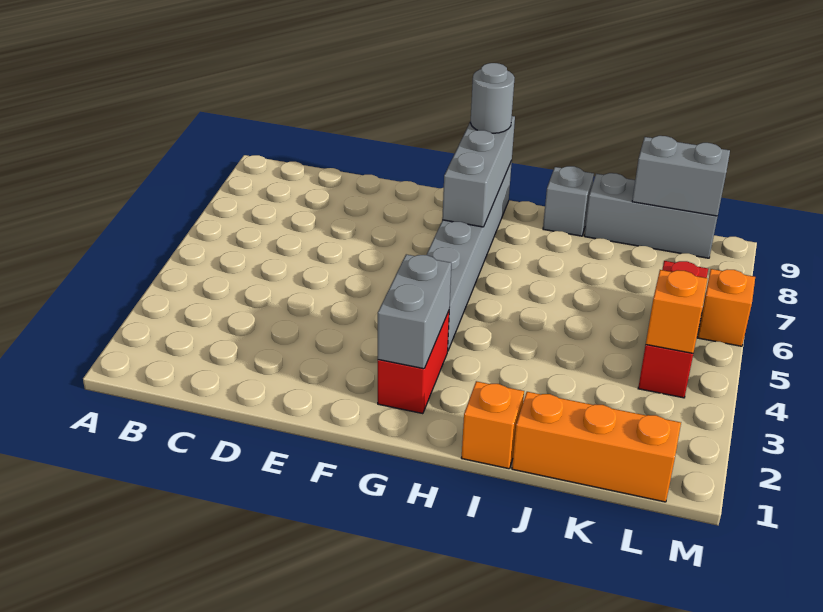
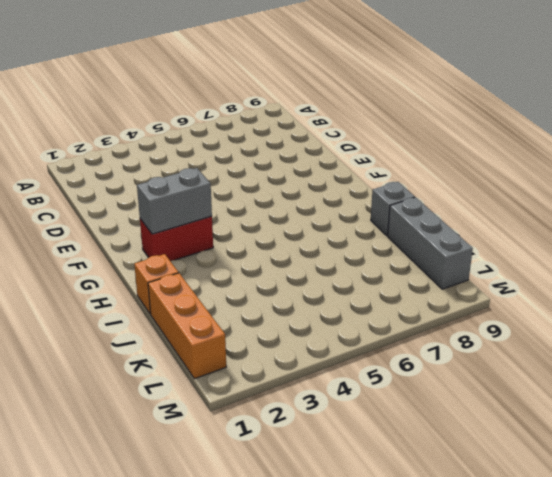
none -> grey 1x6 brick [426,161,512,350]
none -> red 1x3 brick [638,261,708,398]
none -> orange 1x1 brick [698,269,755,346]

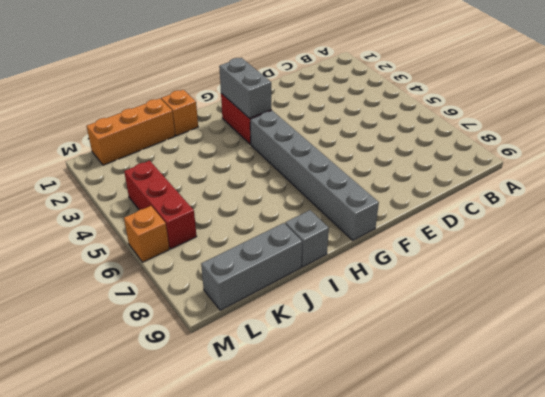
none -> grey 1x3 brick [442,116,515,227]
none -> grey 1x2 brick [632,136,730,216]
none -> orange 1x1 brick [646,270,708,353]

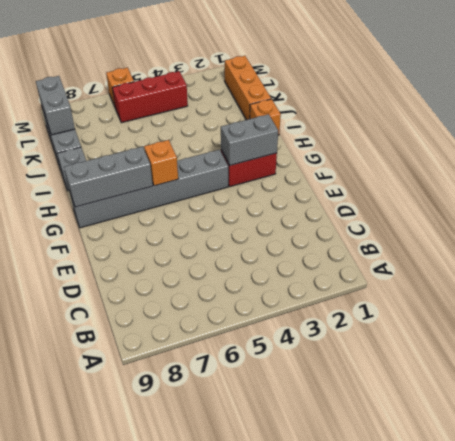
orange 1x1 brick [144,140,178,186] -> orange 1x1 brick moved to [646,270,708,353]
none -> grey 1x1 round brick [470,63,515,133]

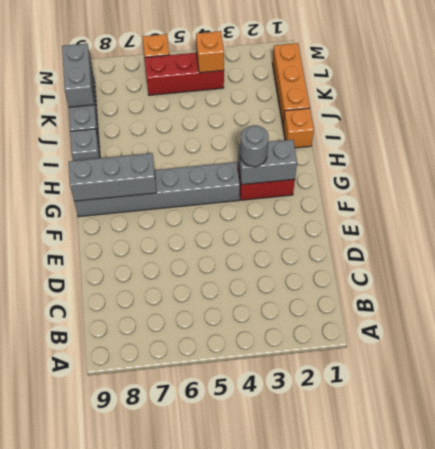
grey 1x1 round brick [240,125,269,167] -> grey 1x1 round brick moved to [470,63,515,133]

